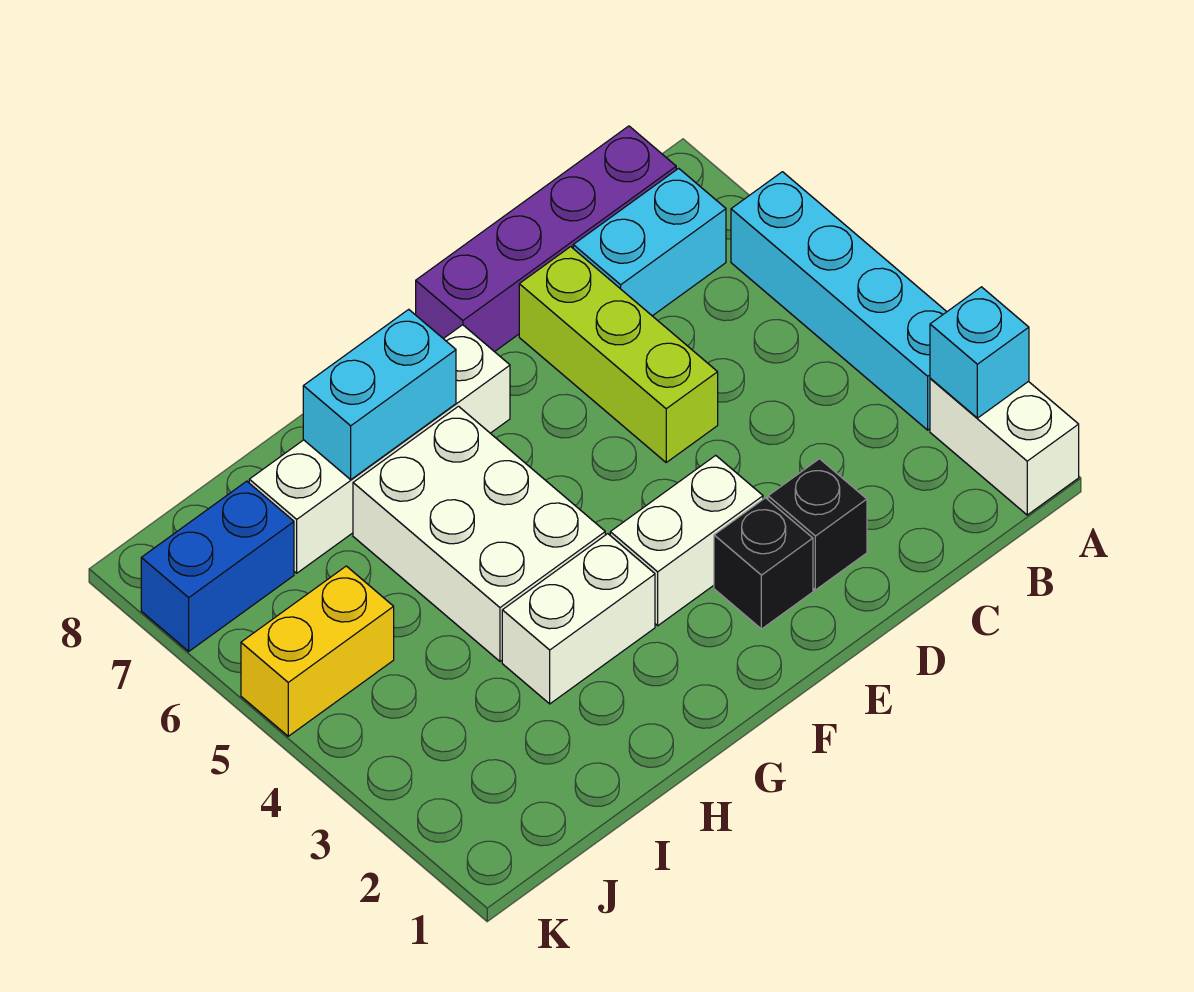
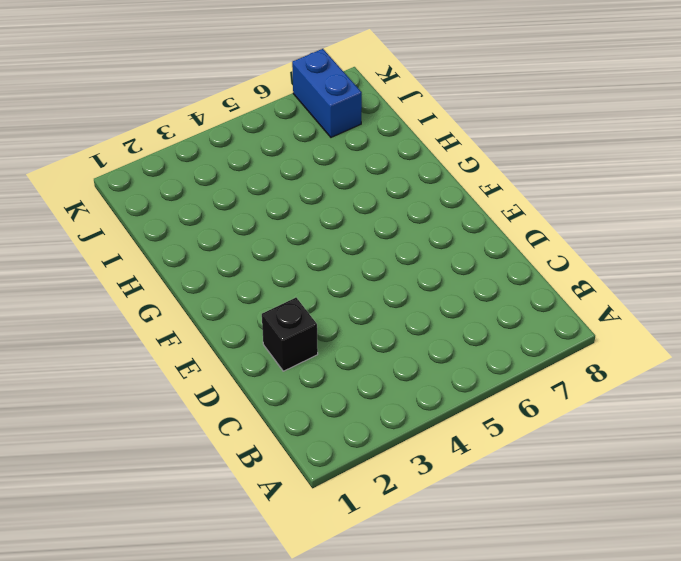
none -> white 1x2 brick [930,378,1079,515]
none -> cyan 1x4 brick [731,172,947,430]
none -> cyan 1x2 brick [573,168,726,316]

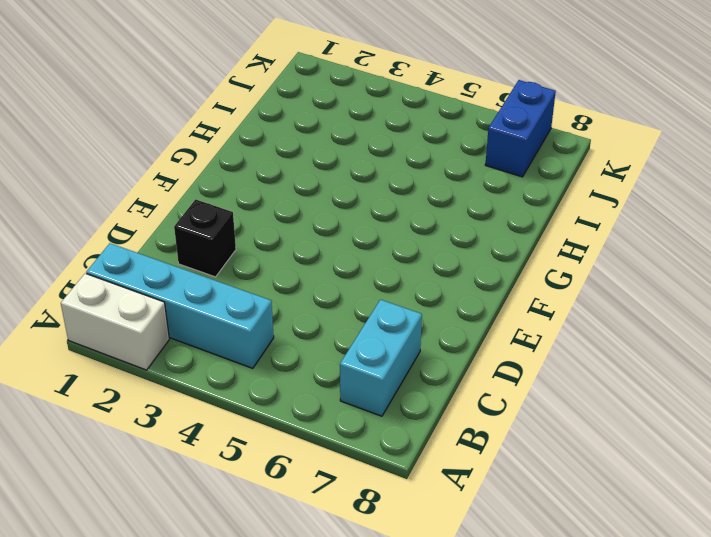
cyan 1x4 brick [86,243,274,368] -> cyan 1x4 brick moved to [731,172,947,430]
none -> purple 1x4 brick [416,126,676,352]
none -> lime 1x3 brick [519,247,718,462]
none -> black 1x1 brick [714,498,813,629]

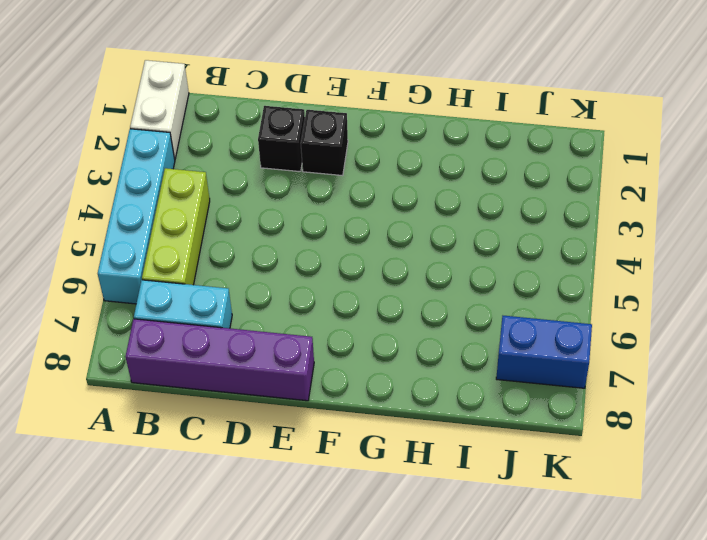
lime 1x3 brick [142,168,210,285] -> lime 1x3 brick moved to [519,247,718,462]
none -> white 1x2 brick [610,455,763,626]
none -> white 1x4 brick [249,325,510,573]
none -> white 1x2 brick [502,534,655,704]

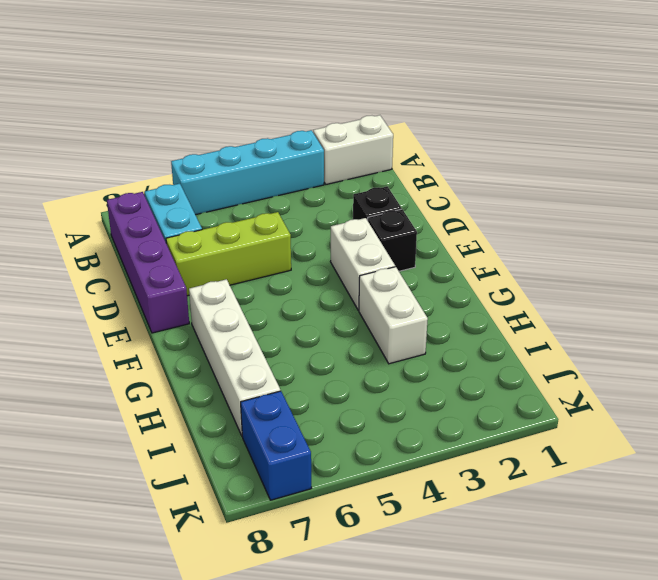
none -> white 2x3 brick [353,406,605,661]
none -> yellow 1x2 brick [241,566,394,736]
none -> cyan 1x1 brick [930,287,1029,418]

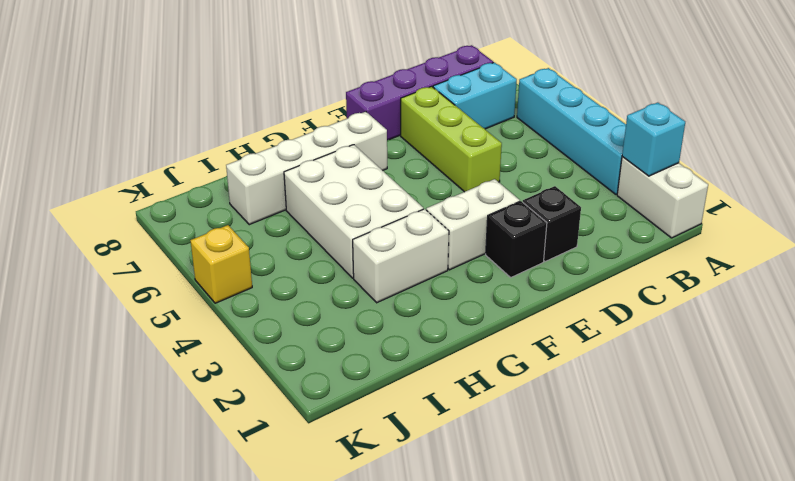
yellow 1x1 brick [190,225,252,303] -> yellow 1x2 brick [241,566,394,736]
none -> blue 1x2 brick [141,481,294,651]
none -> cyan 1x2 brick [303,309,456,480]

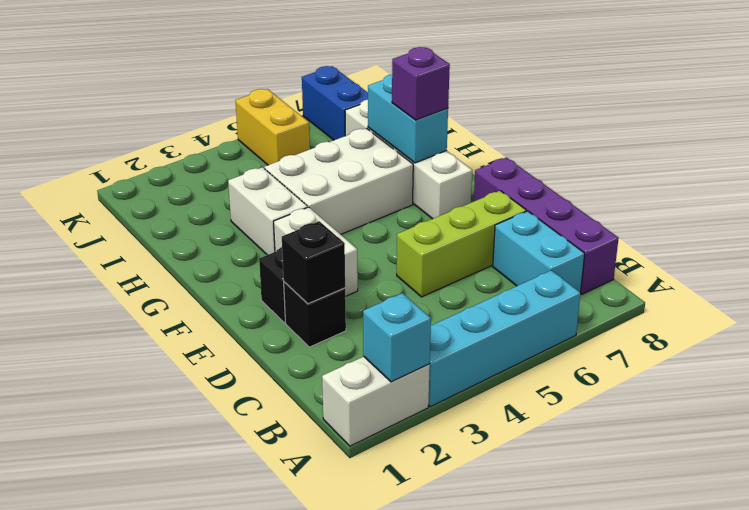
black 1x1 brick [282,221,345,304] -> none
purple 1x1 brick [392,47,450,120] -> none

